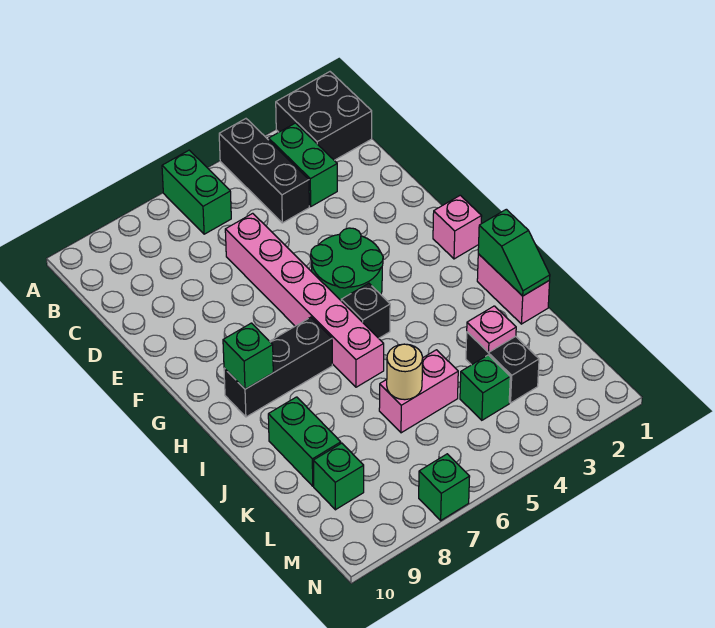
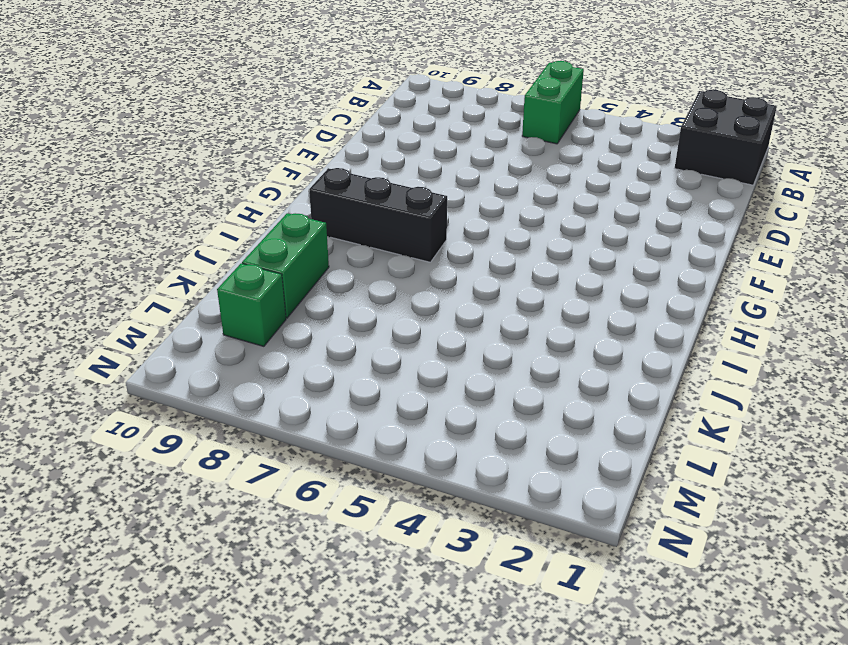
none -> black 1x3 brick [219,119,309,223]
none -> green 1x2 brick [269,123,337,206]
none -> pink 1x6 brick [225,213,384,387]

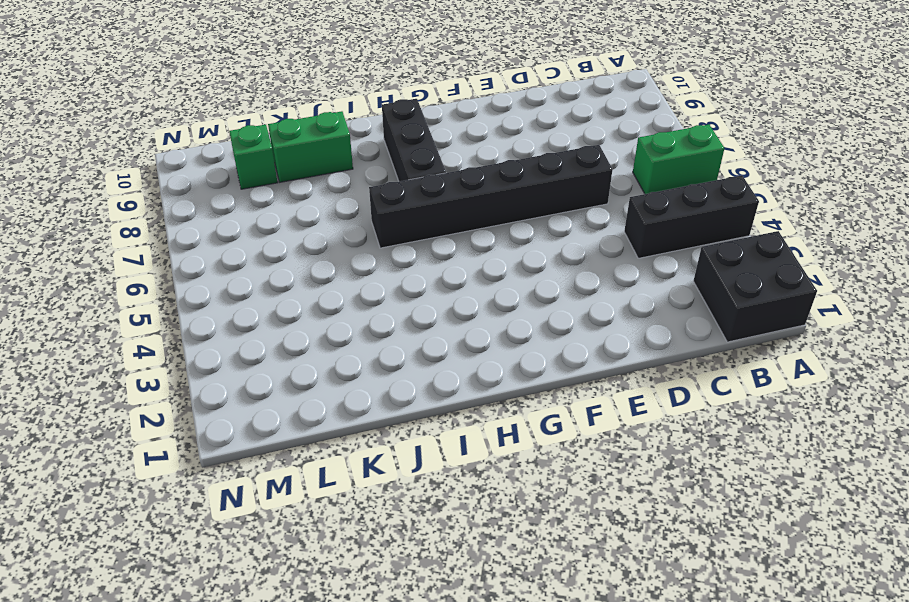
black 1x6 brick [369,145,613,248] -> pink 1x6 brick [225,213,384,387]
none -> green 1x2 brick [269,123,337,206]
none -> green 2x2 round brick [311,228,383,300]
none -> pink 1x1 brick [433,195,482,259]

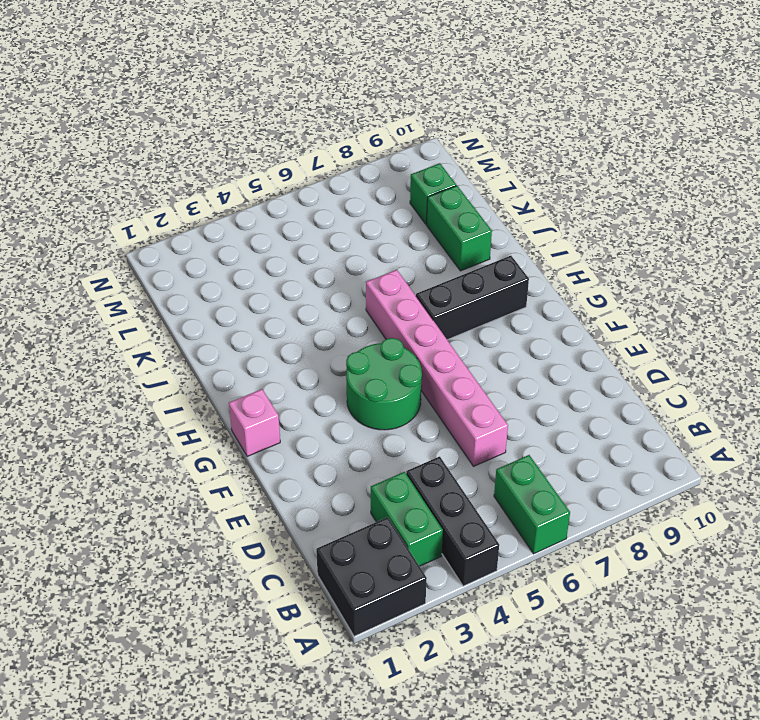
none -> black 1x1 brick [341,283,390,338]
none -> pink 1x2 brick [477,254,550,324]
none -> black 1x2 brick [466,332,539,403]

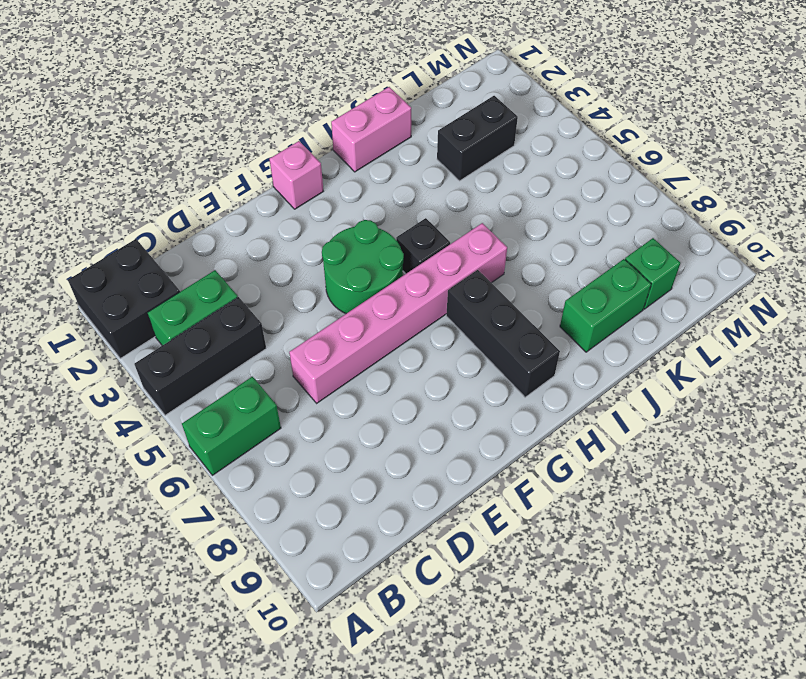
none -> pink 1x2 brick [379,350,458,433]
none -> green 1x1 brick [460,355,510,420]
none -> green 1x1 brick [419,454,470,520]

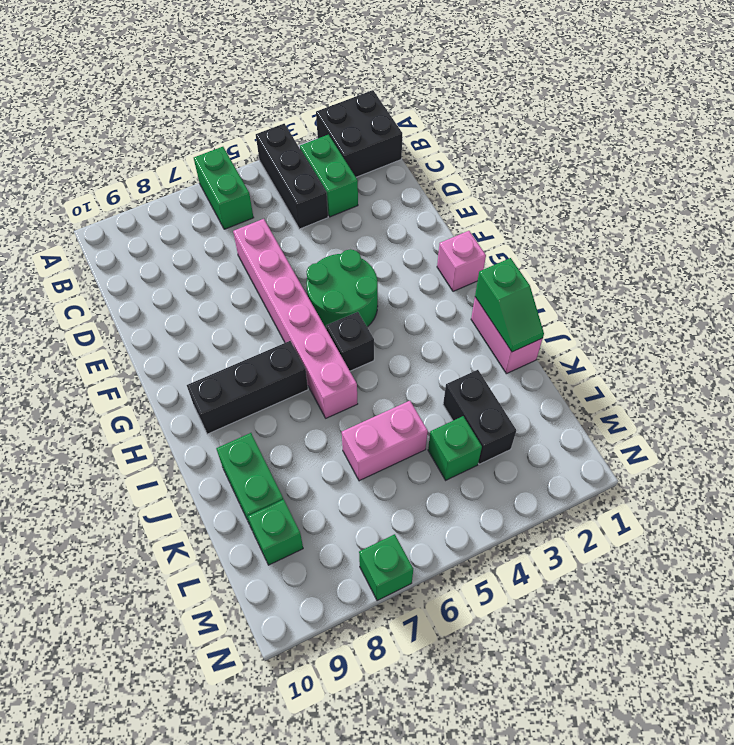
none -> green 1x1 brick [223,323,273,389]
none -> pink 1x1 plate [467,306,516,353]
none -> tan 1x1 round brick [387,344,423,400]

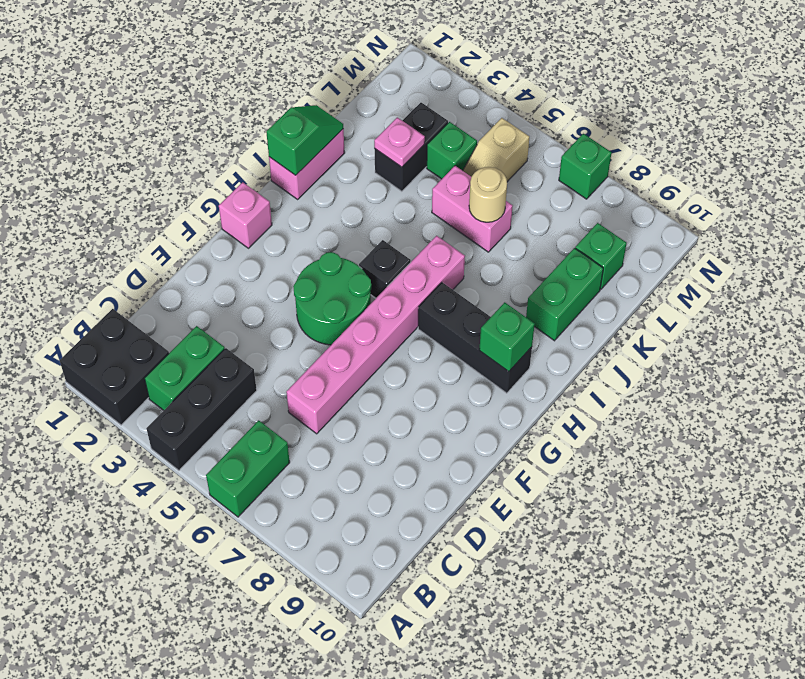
tan 1x2 slope [463,118,529,182] -> none

